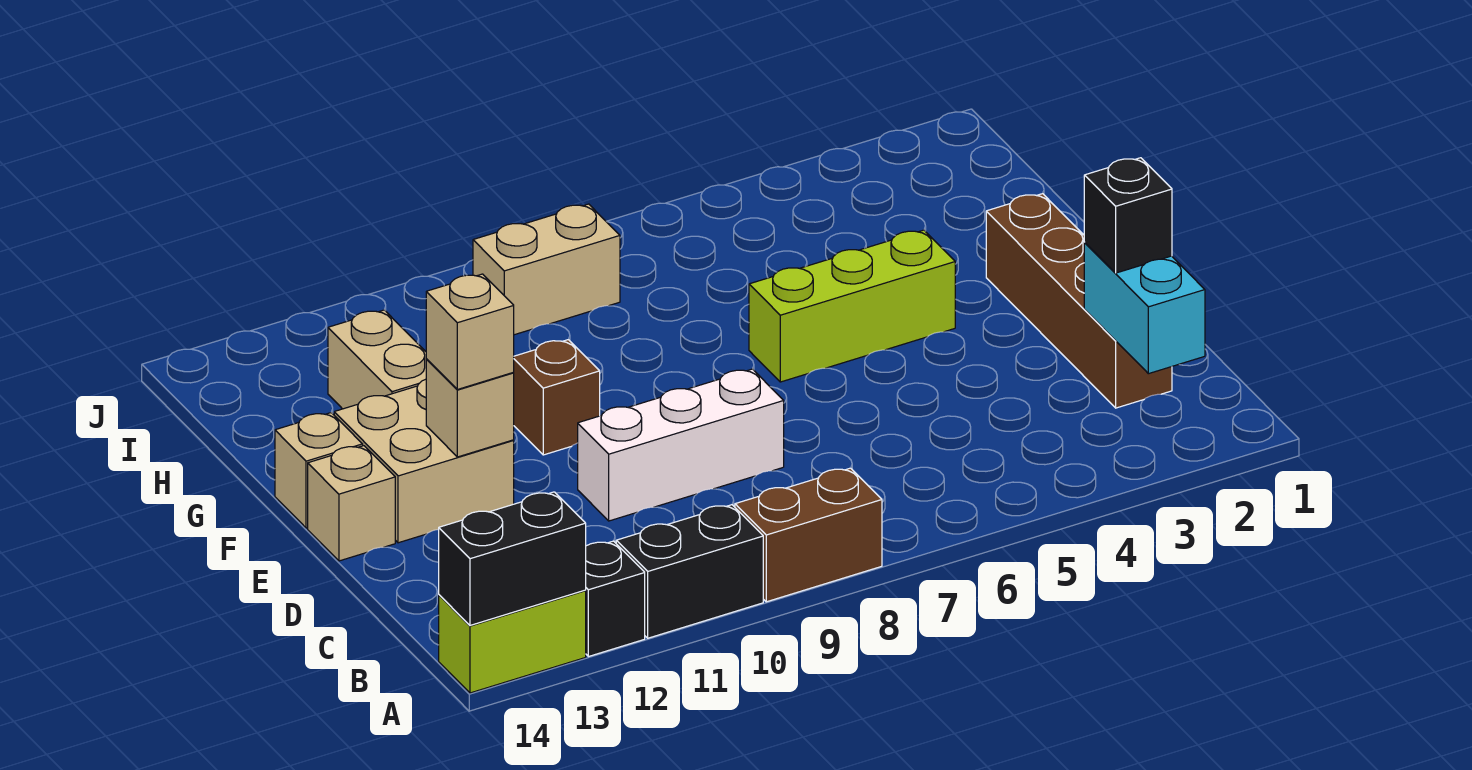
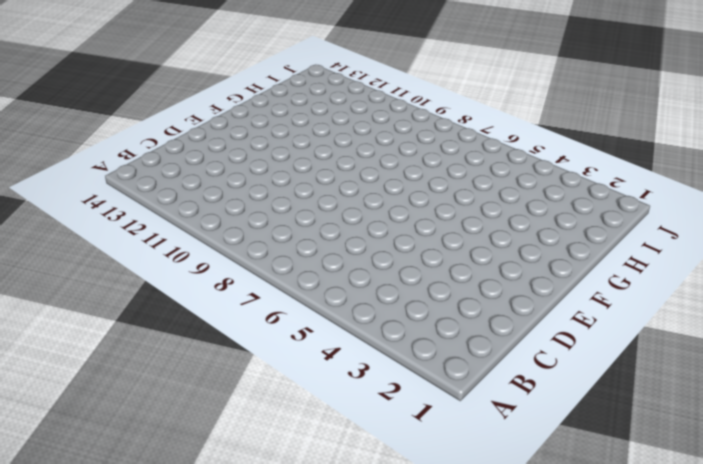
none -> brown 1x2 brick [735,468,882,602]
none -> black 1x2 brick [616,505,763,638]
none -> black 1x1 brick [585,541,645,657]

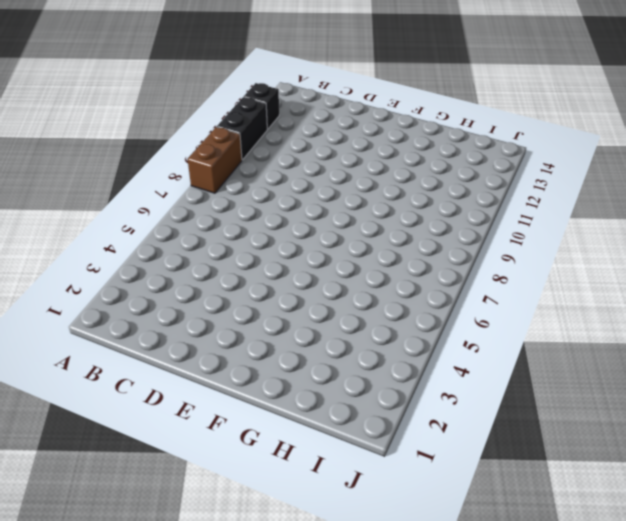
none -> lime 1x2 brick [439,590,586,693]
none -> brown 1x4 brick [986,194,1172,408]
none -> white 1x3 brick [578,369,784,521]

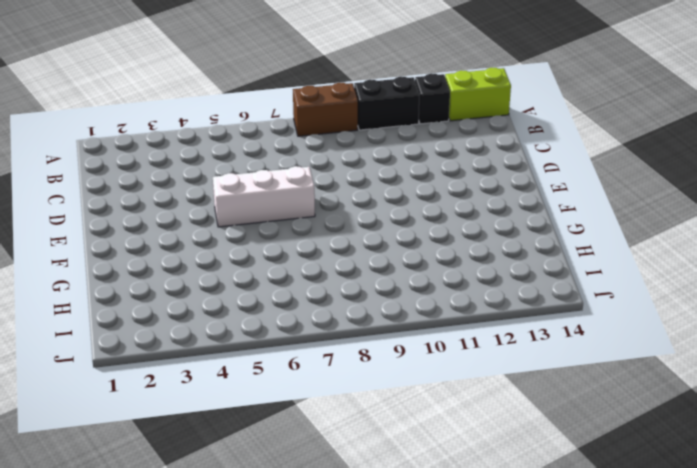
white 1x3 brick [213,166,315,227] -> white 1x3 brick moved to [578,369,784,521]
none -> brown 1x4 brick [986,194,1172,408]
none -> tan 2x2 brick [334,379,514,543]
none -> tan 1x1 brick [308,446,395,561]

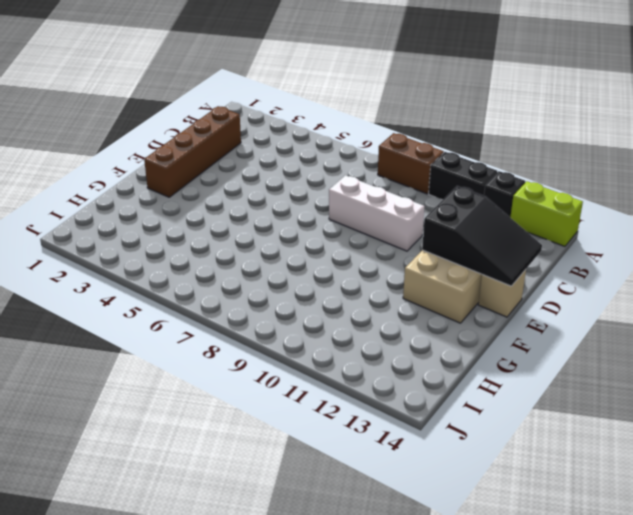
black 2x3 slope [422,186,542,286] -> tan 1x1 brick [426,359,514,457]
none -> lime 1x3 brick [749,230,955,382]
none -> brown 1x1 brick [513,340,600,455]
none -> tan 1x1 brick [275,413,363,528]

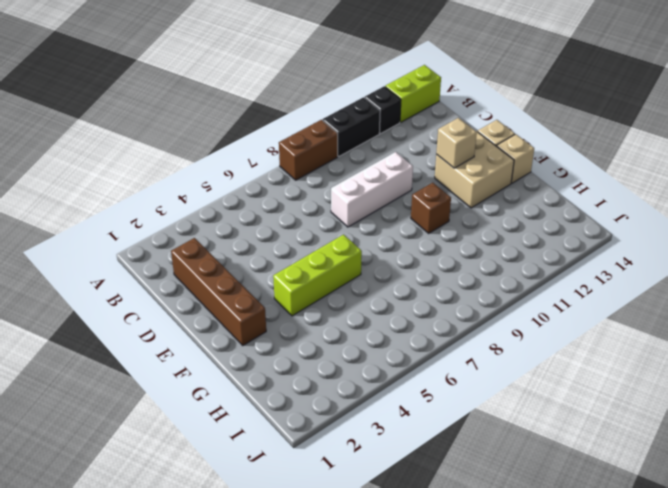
none -> tan 1x2 brick [328,310,426,409]
none -> tan 1x2 brick [473,204,620,335]
none -> black 1x2 brick [439,492,586,625]

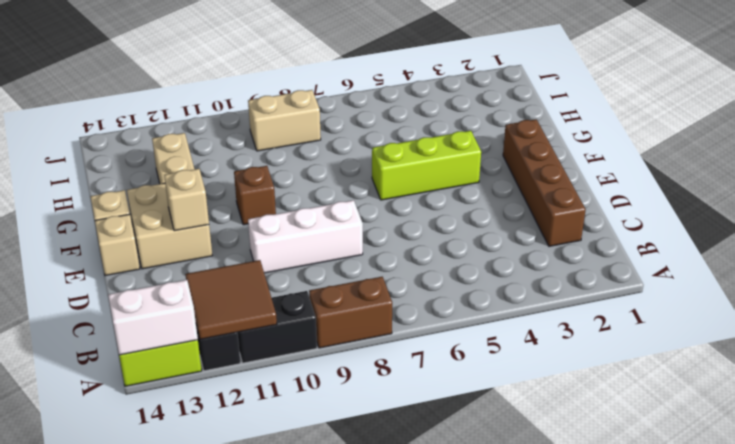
brown 2x2 tile [185,260,277,339] -> none
white 1x2 brick [108,280,198,355] -> black 1x2 brick [439,492,586,625]
none -> cyan 1x2 brick [1084,243,1205,374]
none -> black 1x1 brick [1084,158,1172,273]
none -> tan 1x1 brick [426,274,514,389]

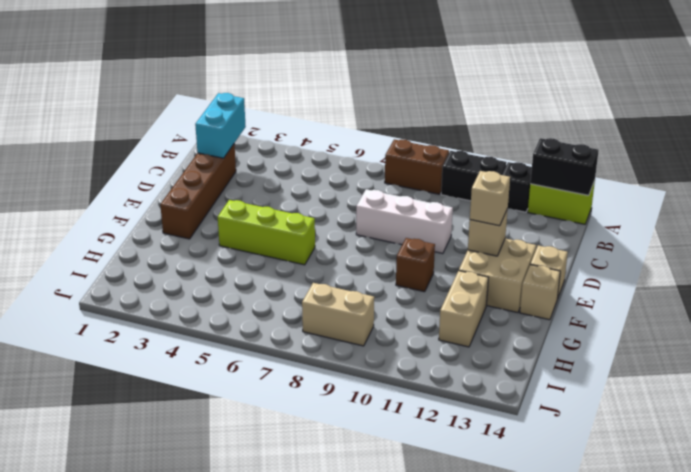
none -> black 1x1 brick [1084,158,1172,273]

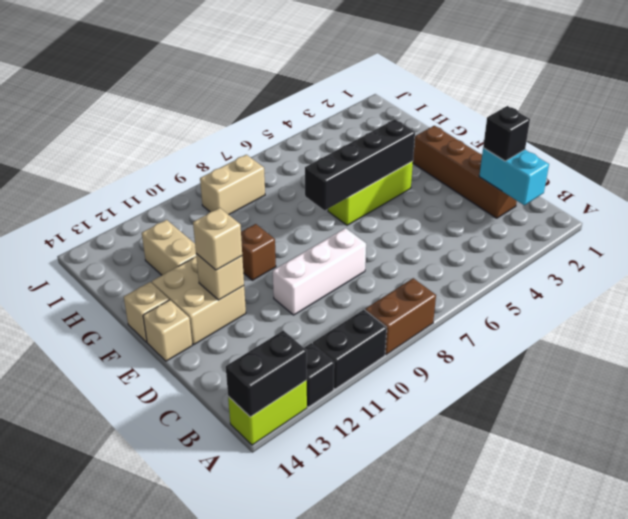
black 1x4 brick [305,119,415,210] -> none

